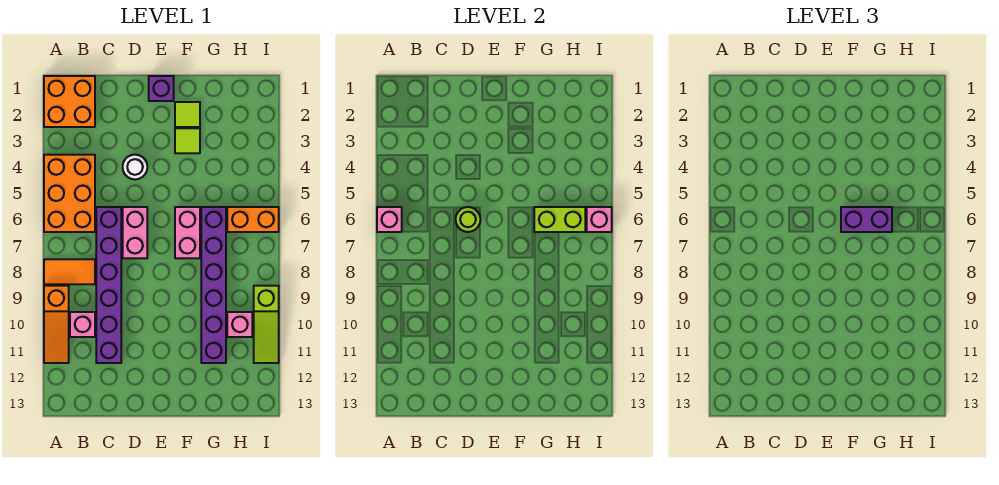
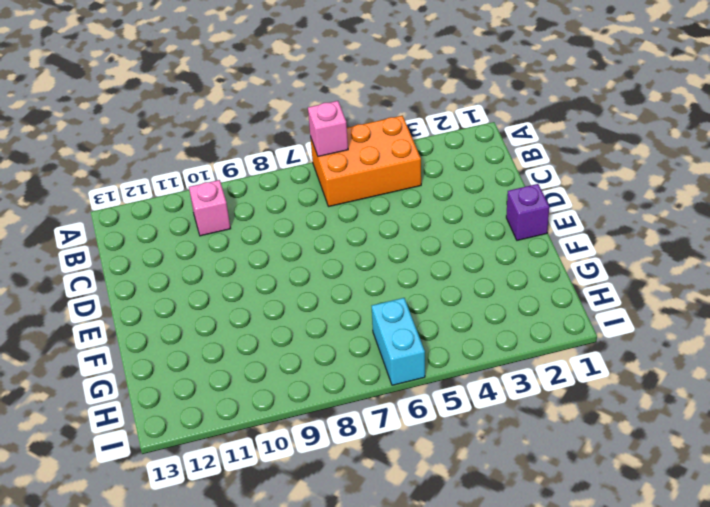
cyan 1x2 brick [372,298,425,385] -> orange 1x2 brick [227,207,279,232]
none -> orange 2x2 brick [44,76,95,127]
none -> orange 1x2 tile [44,259,95,284]
none -> orange 1x3 slope [44,286,69,363]

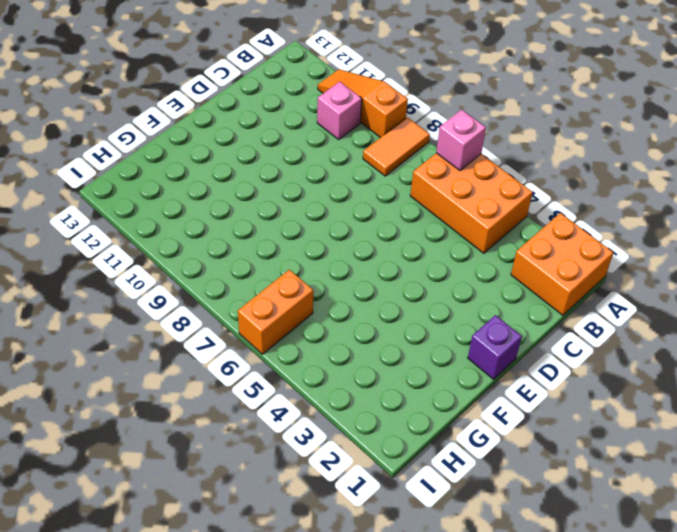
none -> purple 1x6 brick [96,207,121,363]
none -> white 1x1 round brick [123,155,147,179]
none -> pink 1x2 brick [123,207,147,258]

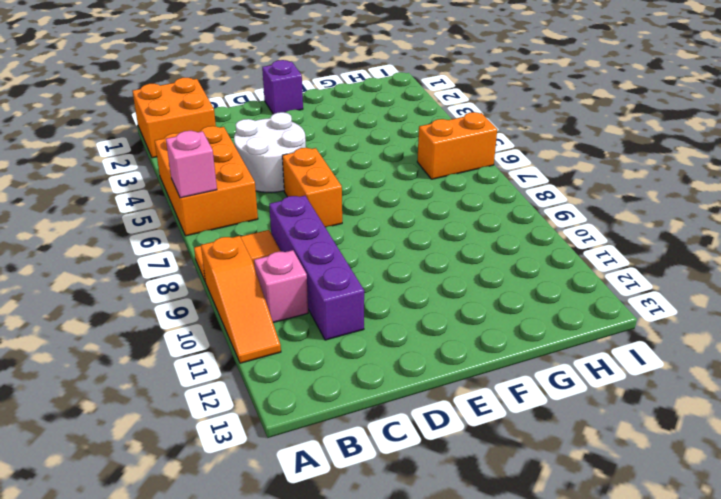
white 2x2 round brick [234,112,306,193] -> white 1x1 round brick [123,155,147,179]
purple 1x4 brick [269,196,364,340] -> purple 1x6 brick [96,207,121,363]
orange 1x2 brick [282,148,342,227] -> pink 1x2 brick [123,207,147,258]
none -> lime 1x1 tile [175,102,200,127]
none -> lime 1x1 tile [175,128,200,153]
none -> pink 1x2 brick [175,207,200,258]

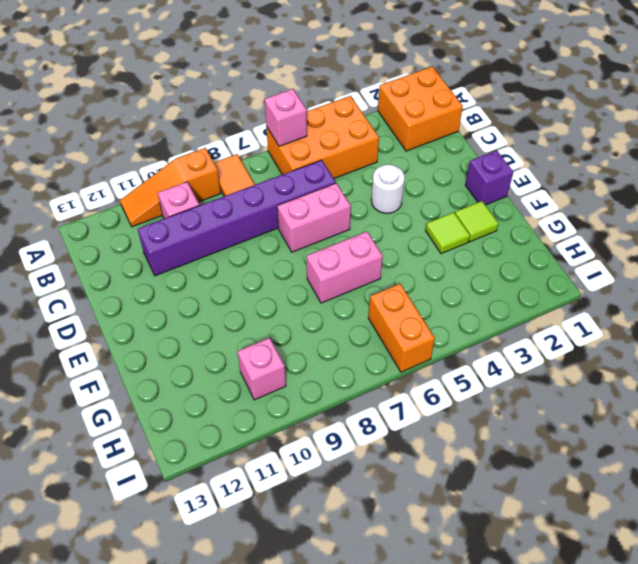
none -> purple 1x6 brick [201,207,226,363]
none -> lime 1x3 slope [254,286,279,363]
none -> lime 1x1 round brick [456,207,480,232]

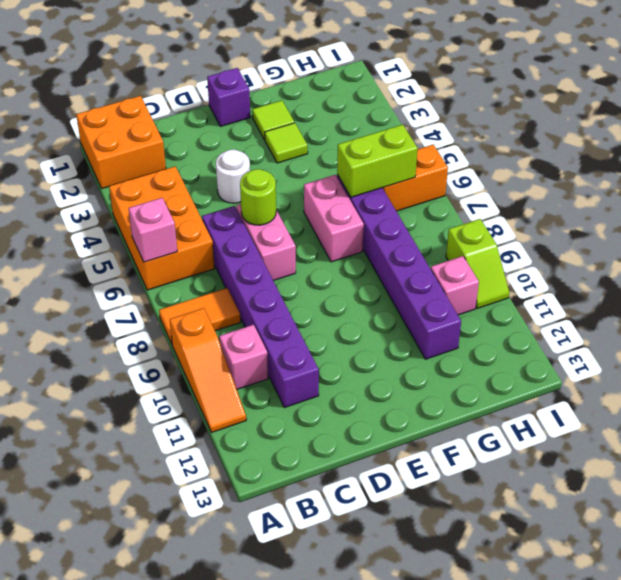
lime 1x2 slope [446,219,509,308] -> lime 1x3 slope [254,286,279,363]
none -> pink 1x1 brick [587,207,612,232]
none -> purple 1x2 brick [841,207,892,232]

